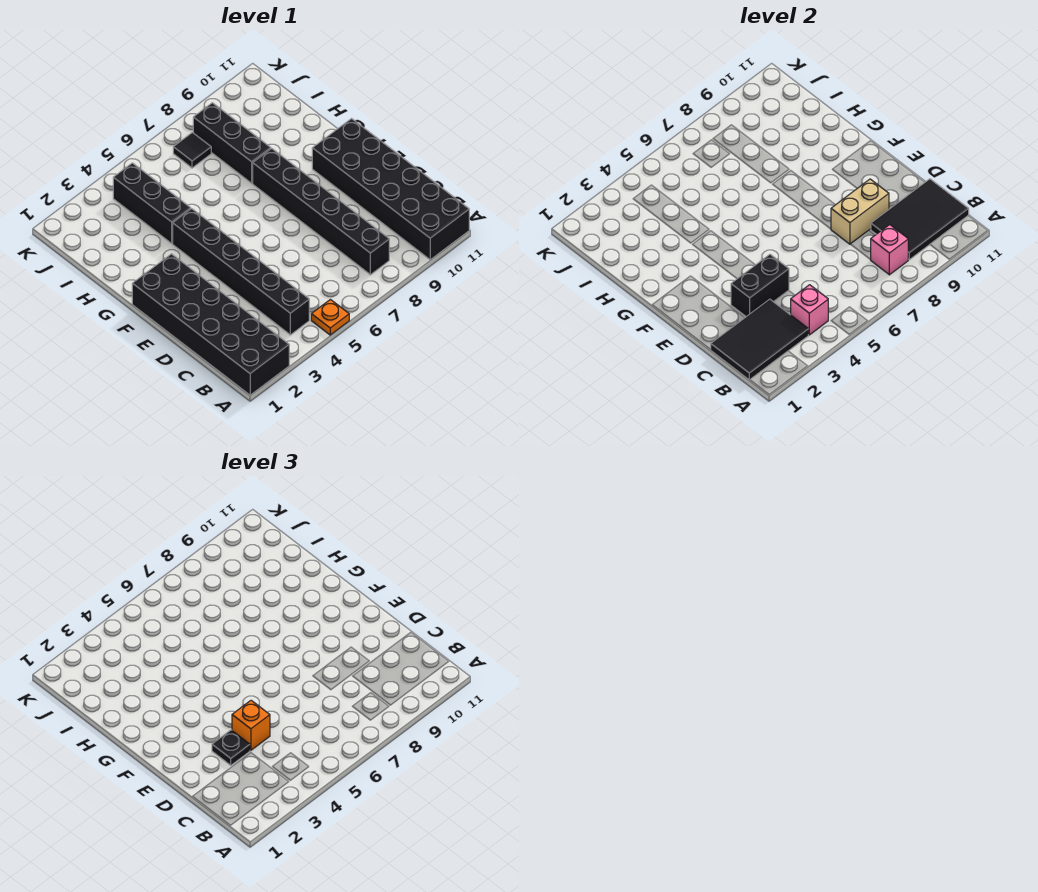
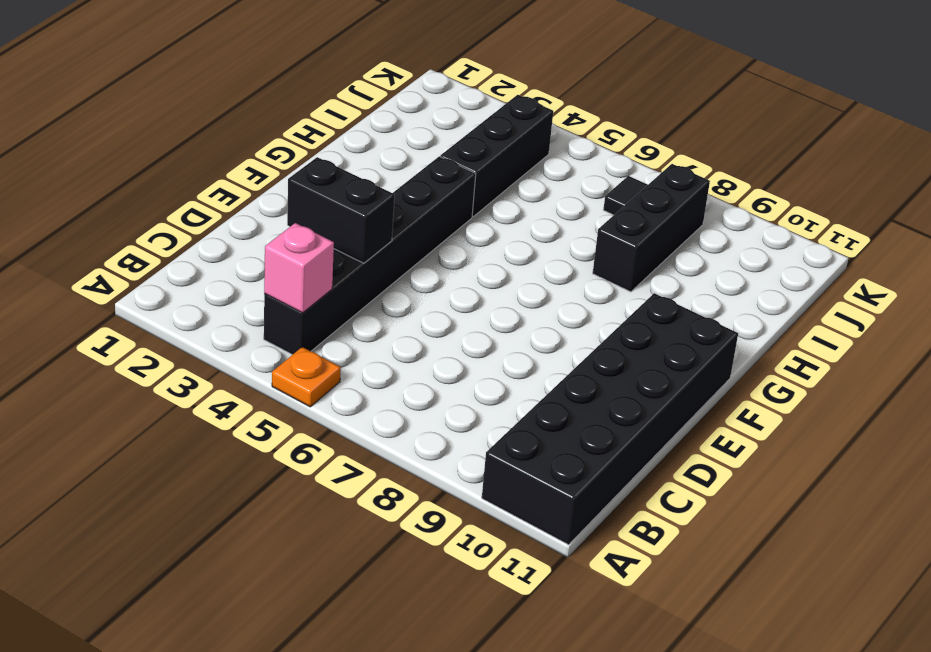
none -> black 2x6 brick [132,254,289,395]
none -> black 1x6 brick [253,148,389,275]
none -> black 2x3 tile [711,299,808,380]

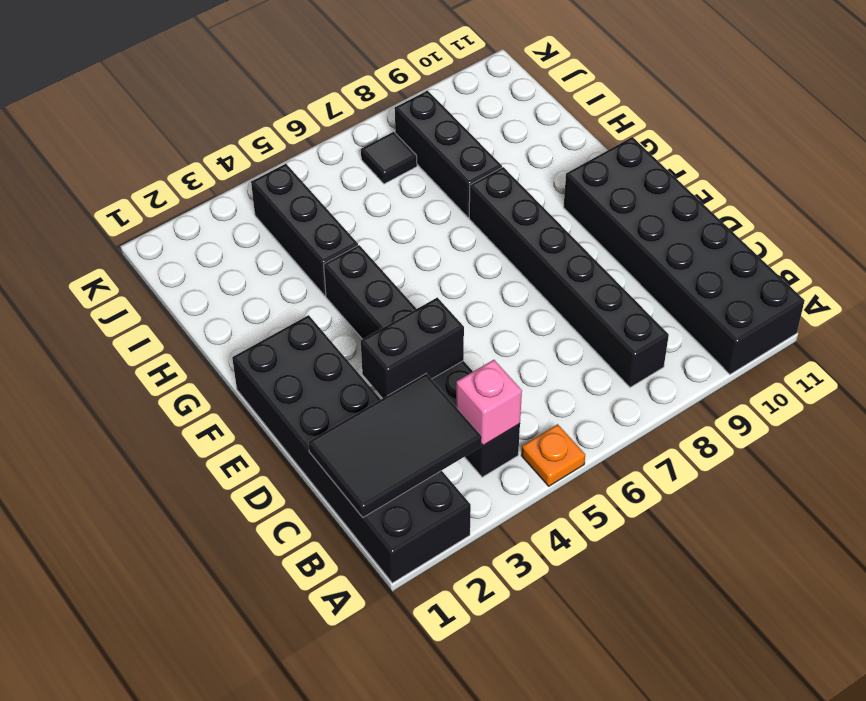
none -> pink 1x1 brick [871,225,908,275]
none -> black 2x3 tile [871,179,969,260]
none -> tan 1x2 brick [831,179,889,244]

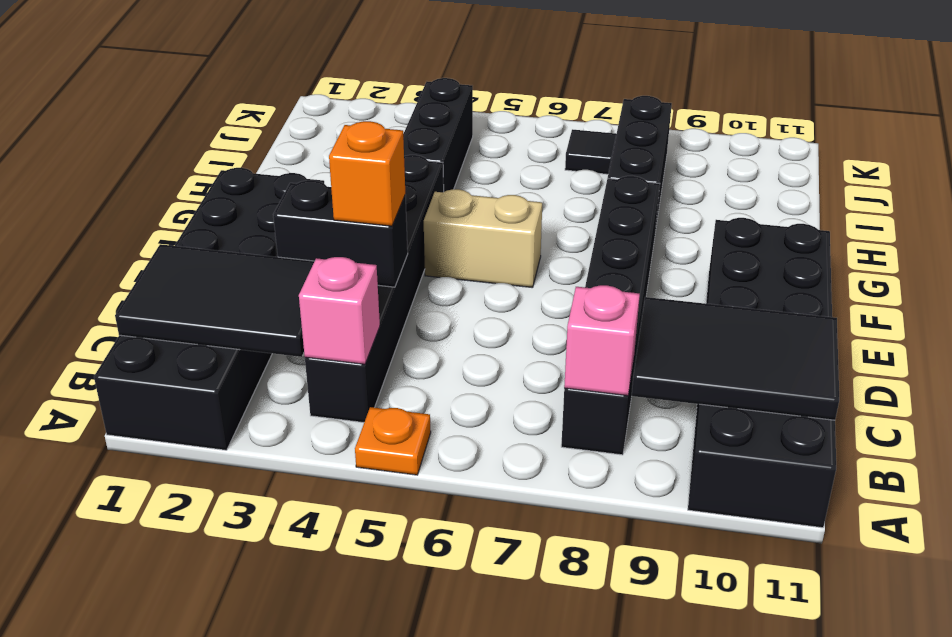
tan 1x2 brick [424,189,542,288] -> tan 1x2 brick moved to [831,179,889,244]
none -> black 1x1 plate [212,730,250,765]

